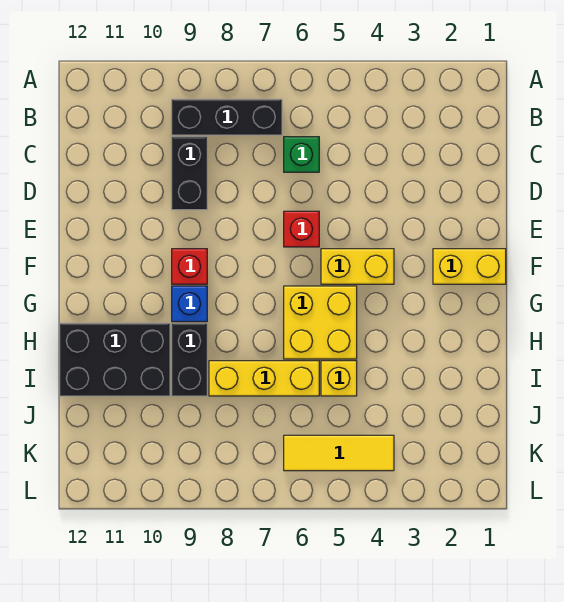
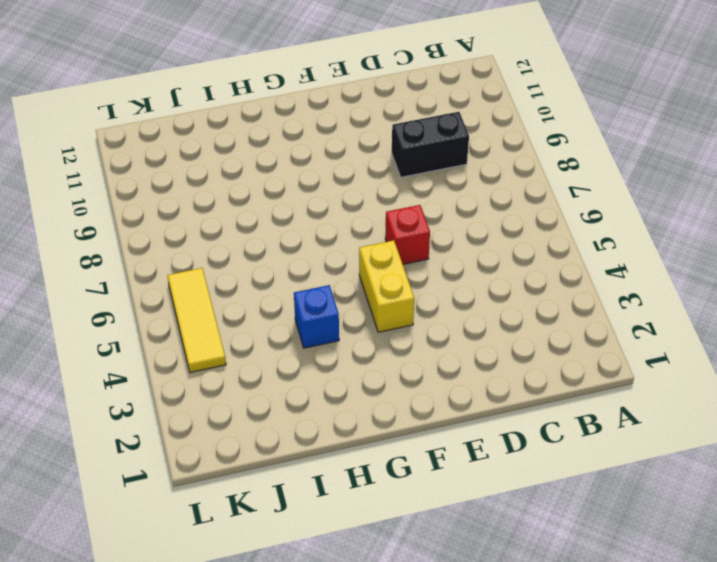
blue 1x1 brick [294,285,339,348] -> blue 1x1 brick moved to [172,286,207,322]
none -> black 1x3 brick [172,99,282,135]
none -> green 1x1 brick [284,137,319,172]
none -> yellow 1x2 brick [433,249,506,284]

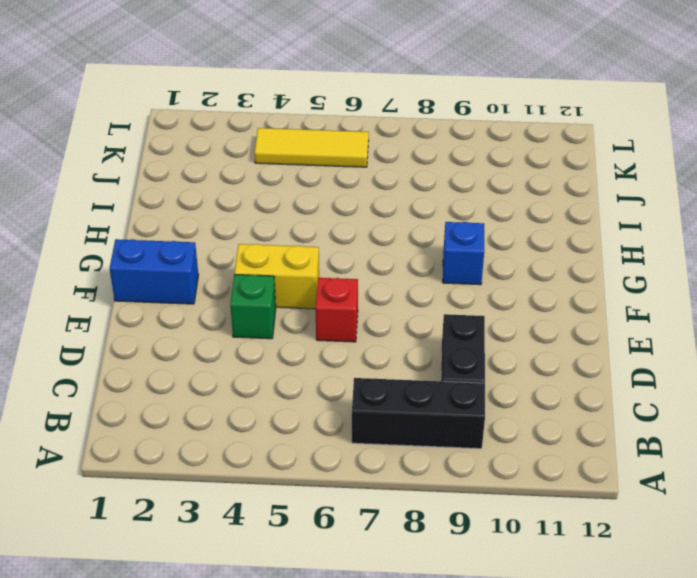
green 1x1 brick [230,275,276,339] -> green 1x1 brick moved to [284,137,319,172]
blue 1x2 brick [110,239,199,304] -> yellow 1x2 brick [433,249,506,284]
none -> red 1x1 brick [172,249,207,284]
none -> yellow 2x2 brick [284,286,357,359]
none -> black 1x2 brick [172,323,207,396]

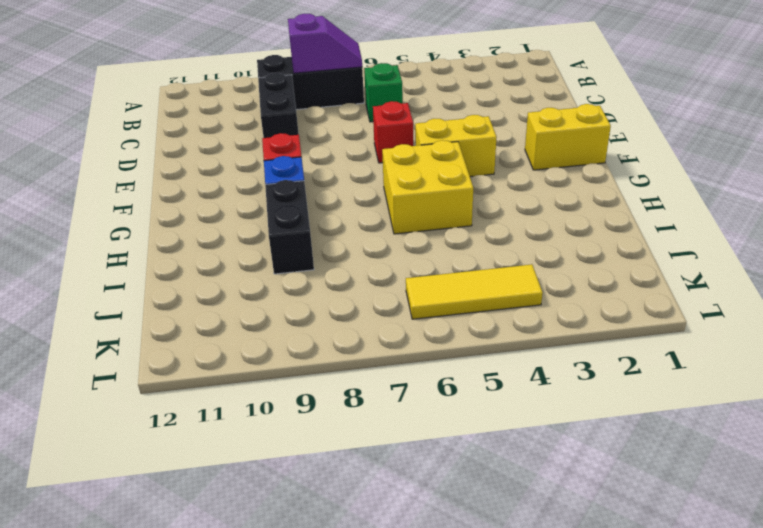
purple 1x2 slope [288,14,362,73] -> none
none -> black 2x3 brick [60,323,170,396]
none -> yellow 1x1 brick [321,361,357,396]
none -> yellow 1x3 brick [209,361,319,396]

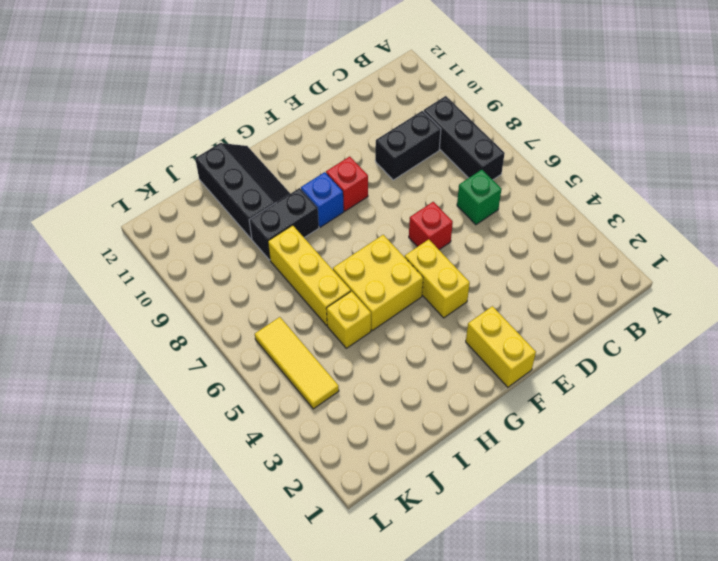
black 2x3 slope [195,143,290,239] -> black 2x3 brick [60,323,170,396]

